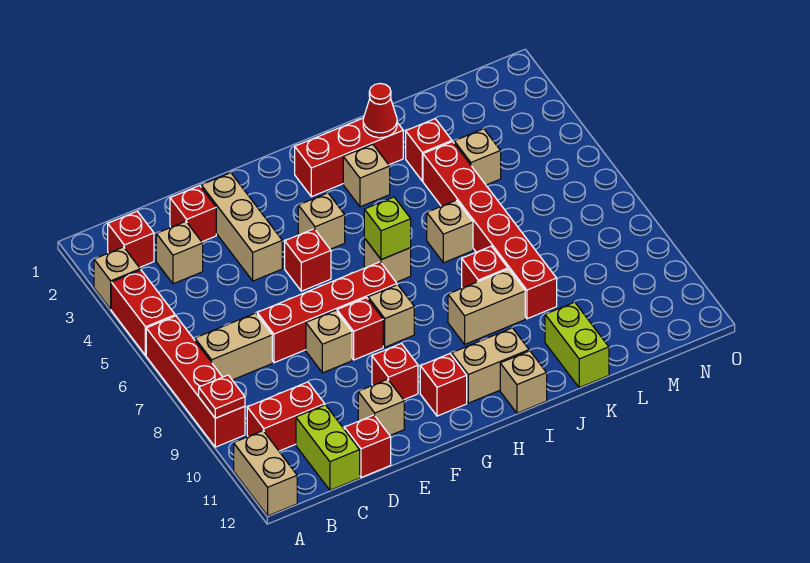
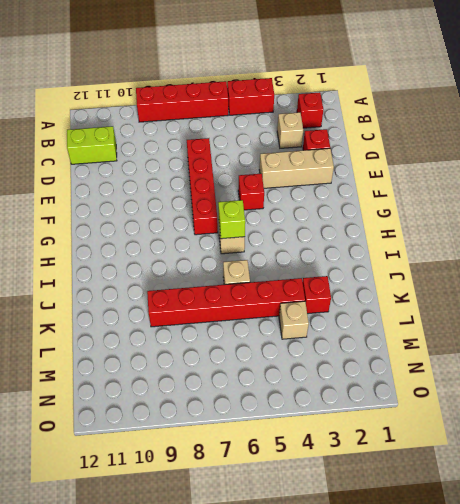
none -> tan 1x1 brick [94,247,140,309]
none -> tan 1x2 brick [234,431,297,516]
none -> tan 1x2 brick [195,313,272,380]
none -> red 1x2 brick [247,382,325,451]

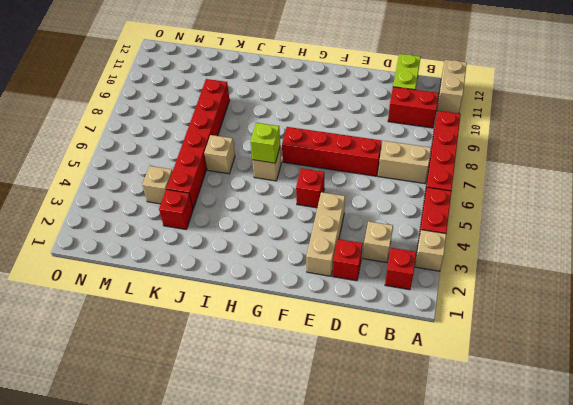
none -> red 1x1 brick [344,415,391,477]
none -> tan 1x1 brick [306,310,352,373]
none -> tan 1x1 brick [358,379,404,435]
none -> red 1x1 brick [337,298,383,360]

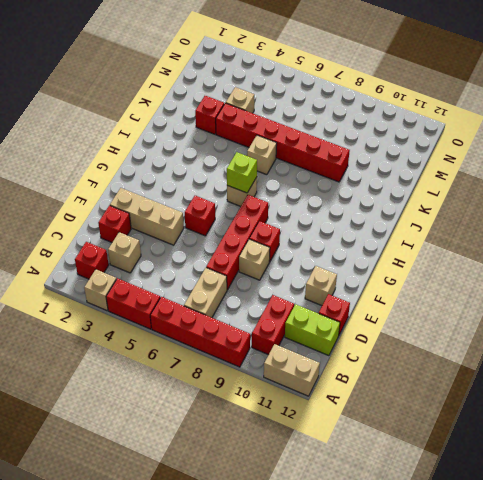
none -> red 1x1 brick [372,343,418,400]
none -> tan 1x1 brick [298,193,345,249]
none -> tan 1x1 brick [368,285,414,347]
none -> red 1x1 brick [420,354,467,416]

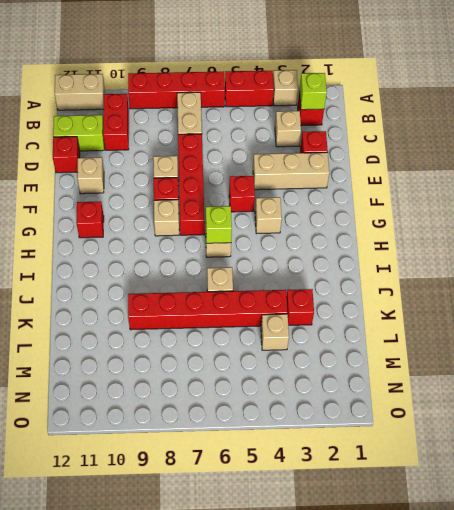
lime 1x1 brick [299,73,327,110] -> none
none -> red 1x1 brick [372,343,418,400]
none -> red 1x3 brick [295,118,403,197]
none -> tan 1x2 brick [452,328,529,403]
none -> tan 1x1 brick [343,144,390,207]

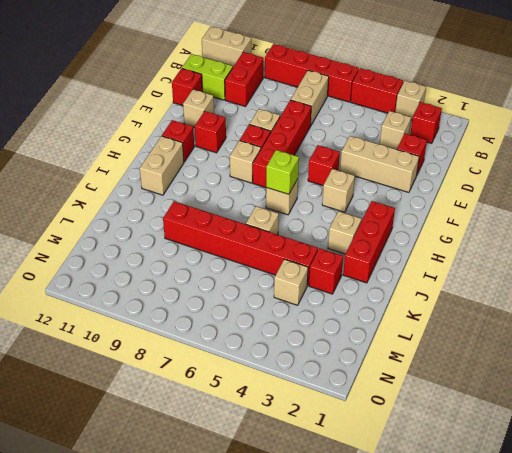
none -> tan 1x2 brick [448,269,525,344]
none -> tan 1x1 brick [500,351,547,413]
none -> red 1x1 brick [462,246,508,288]
none -> lime 1x2 brick [545,302,609,388]

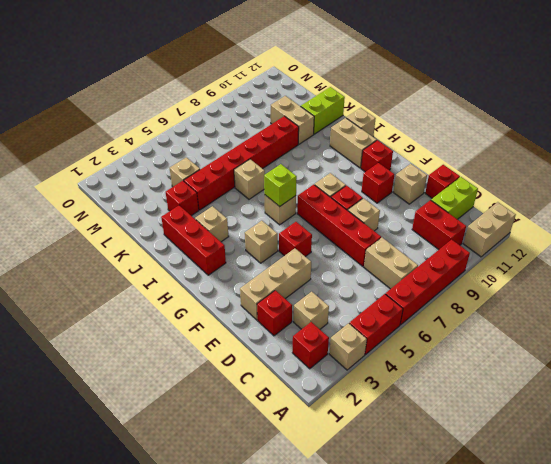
tan 1x2 brick [271,96,314,144] -> tan 1x2 brick moved to [448,269,525,344]
none -> red 1x1 brick [462,246,508,288]
none -> red 1x1 plate [199,375,245,418]
none -> red 1x1 cone [363,83,397,138]

